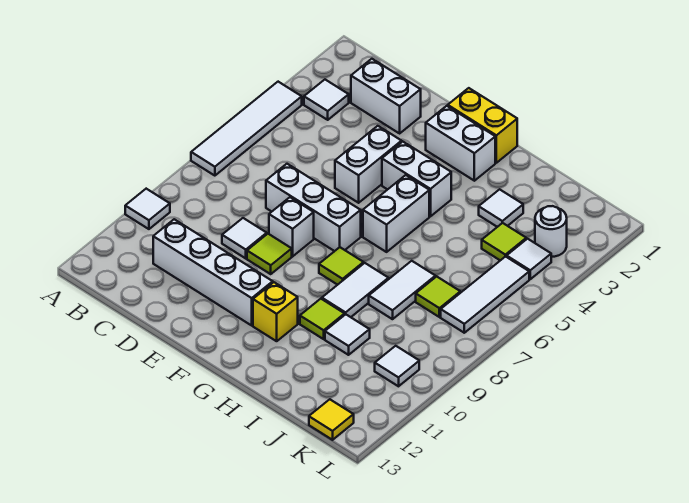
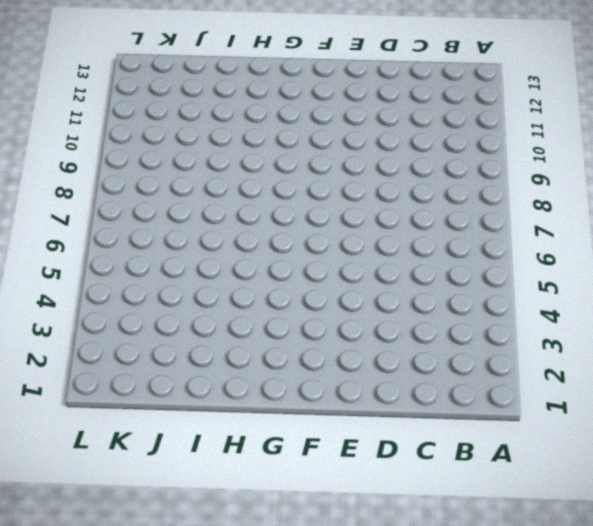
none -> white 1x4 tile [191,82,302,176]
none -> white 1x1 tile [125,189,170,229]
none -> white 1x1 tile [304,80,349,120]

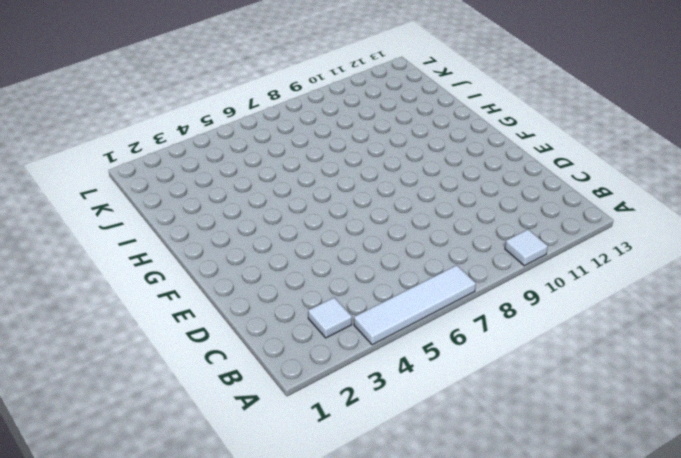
none -> white 1x2 brick [351,59,421,133]
none -> white 1x4 brick [153,219,273,325]
none -> white 1x3 brick [266,164,361,251]

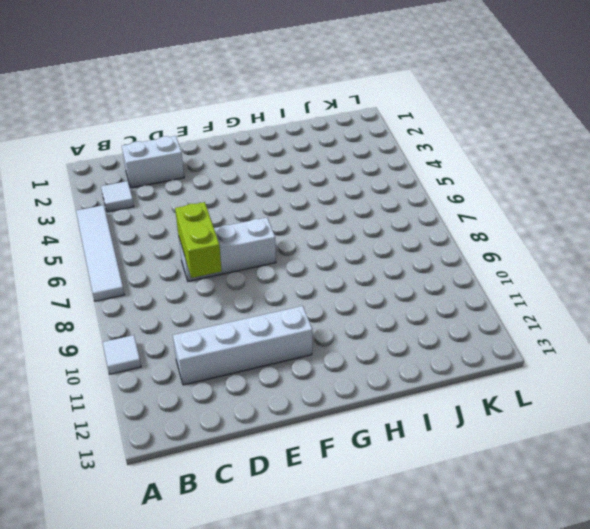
lime 1x2 brick [175,202,222,278] -> none
none -> white 1x1 tile [222,218,267,258]
none -> white 1x2 brick [335,126,402,203]
none -> white 1x1 brick [269,197,314,256]

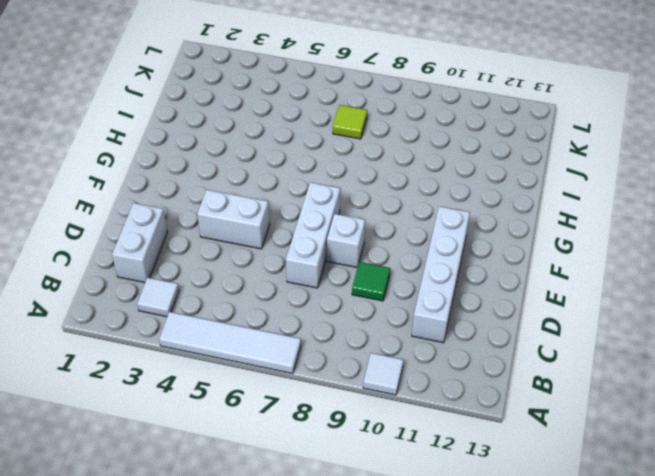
green 1x1 tile [352,262,390,301] -> white 1x1 tile [222,218,267,258]
none -> lime 1x1 tile [247,234,292,274]
none -> yellow 1x2 brick [448,88,517,163]
none -> white 1x2 brick [426,106,495,181]

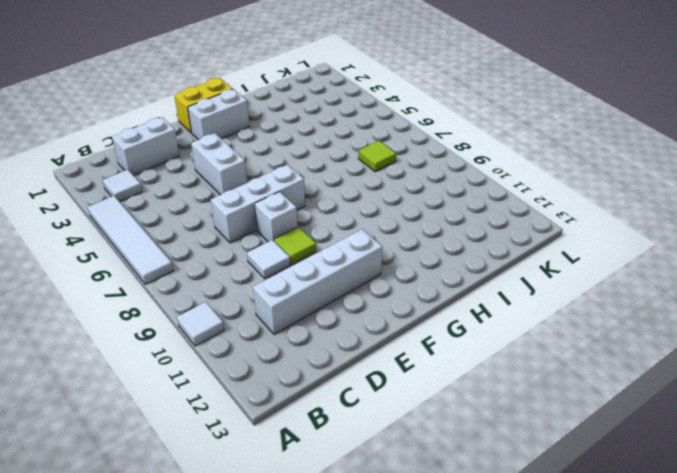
none -> white 1x2 brick [382,142,451,216]
none -> white 1x2 brick [363,175,429,252]
none -> lime 1x1 tile [319,247,364,285]

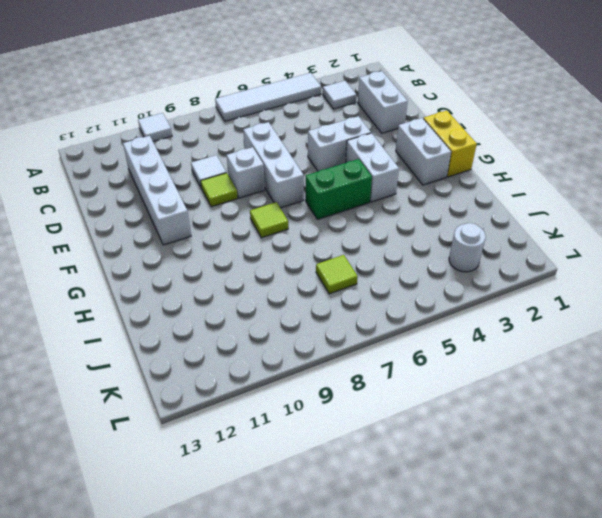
green 1x2 brick [305,159,372,220] -> white 1x2 brick [363,175,429,252]
none -> yellow 1x1 brick [253,282,298,341]
none -> white 1x2 tile [322,263,389,317]
none -> lime 1x1 tile [300,299,345,339]

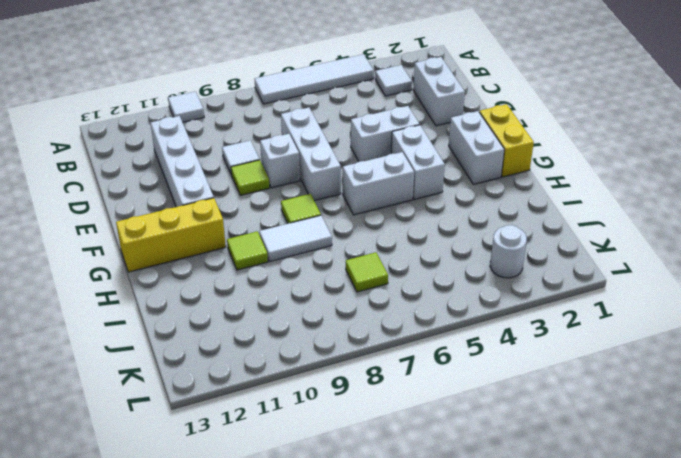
yellow 1x3 brick [116,198,226,272] -> yellow 1x1 brick [253,282,298,341]
none -> white 1x1 tile [479,189,523,227]
none -> white 1x2 tile [369,261,435,319]
none -> white 1x1 tile [325,314,370,355]

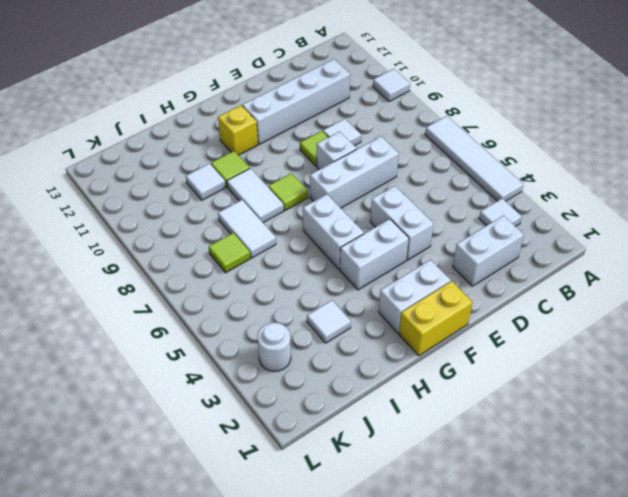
none -> lime 1x1 tile [482,223,526,260]
none -> white 1x1 tile [507,239,551,279]
none -> white 1x3 tile [441,256,529,333]

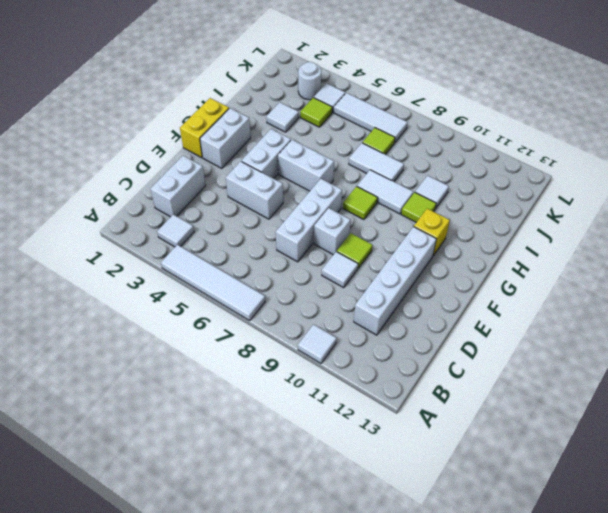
none -> white 1x1 tile [375,346,419,386]
none -> yellow 1x1 tile [309,399,354,440]

